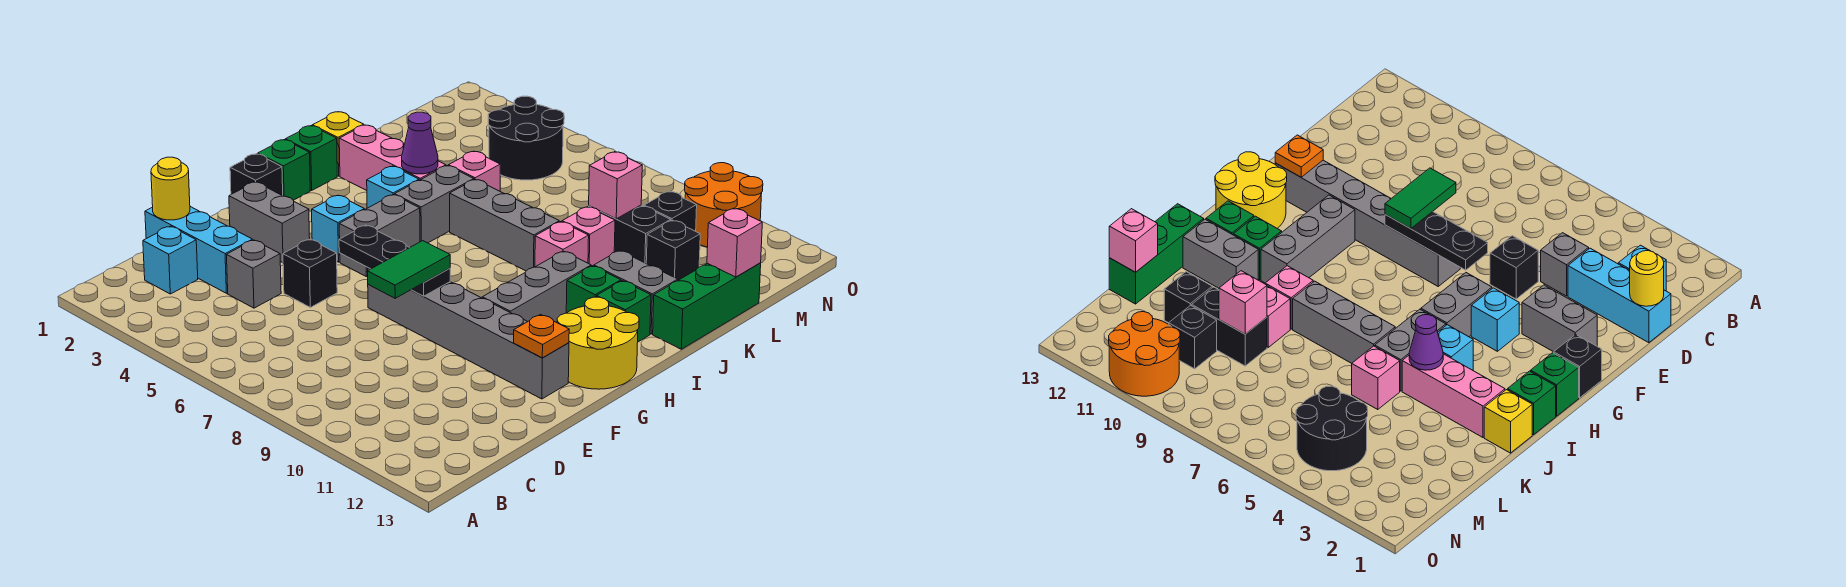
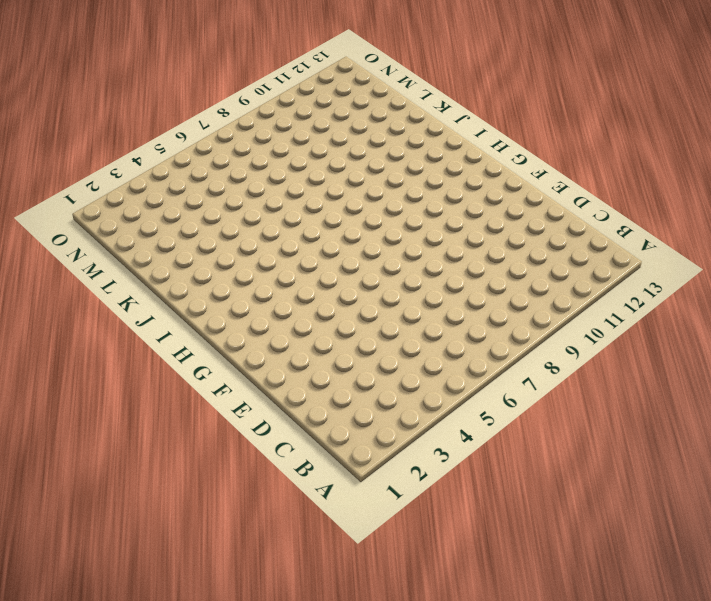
none -> cyan 1x1 brick [143,226,198,294]
none -> cyan 1x3 brick [145,207,252,293]
none -> grey 1x1 brick [227,240,281,308]
none -> black 1x1 brick [283,239,337,307]

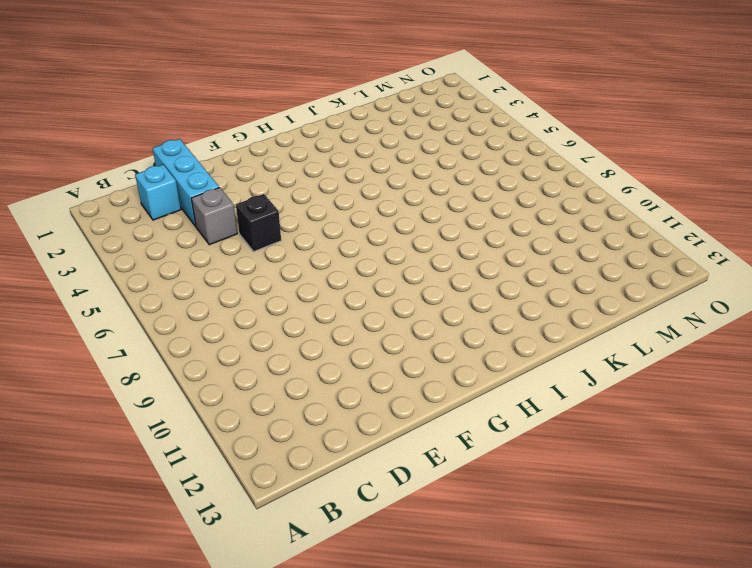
none -> grey 1x2 brick [229,182,310,263]
none -> grey 1x6 brick [368,268,569,399]
none -> black 1x1 brick [230,154,283,195]
none -> cyan 1x1 brick [312,196,364,262]

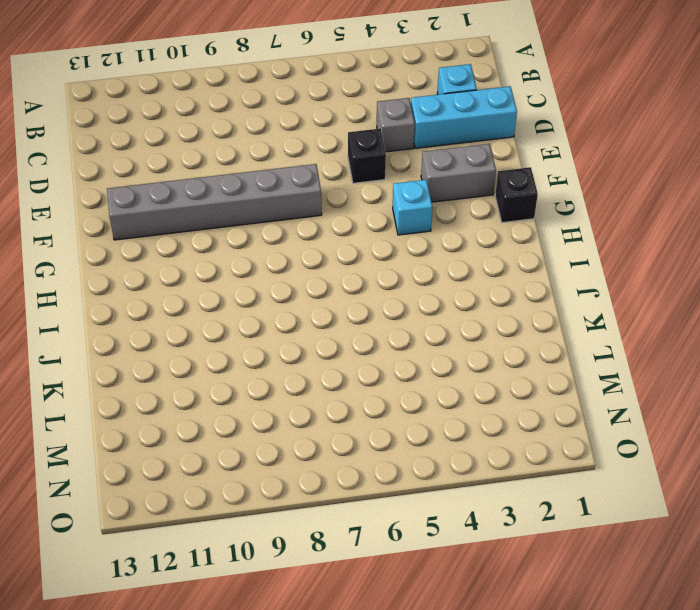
none -> grey 1x2 brick [339,195,420,277]
none -> grey 1x3 brick [482,251,591,323]
none -> yellow 2x2 round brick [557,297,639,389]
none -> green 1x1 brick [258,140,310,200]

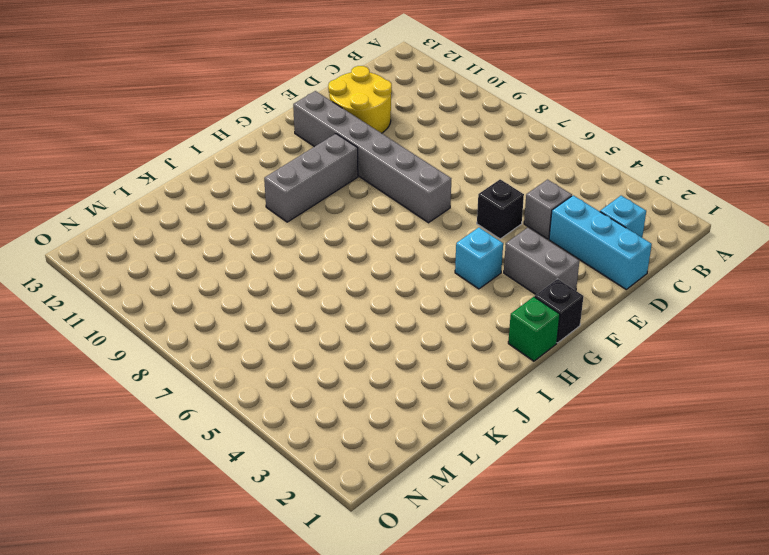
yellow 2x2 round brick [328,66,392,133] -> yellow 2x2 round brick moved to [557,297,639,389]
none -> grey 1x2 brick [339,195,420,277]
none -> green 1x1 brick [285,126,337,190]
none -> cyan 1x1 brick [367,166,419,208]
none -> grey 1x2 brick [394,166,474,243]

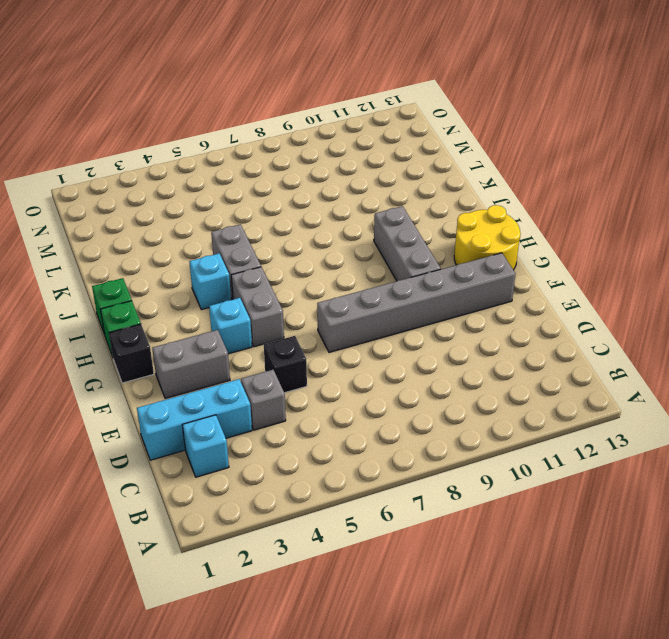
none -> green 1x1 brick [566,266,621,313]
none -> green 1x1 brick [597,281,651,342]
none -> yellow 1x1 brick [312,112,364,176]
none -> pink 1x3 brick [339,125,446,190]

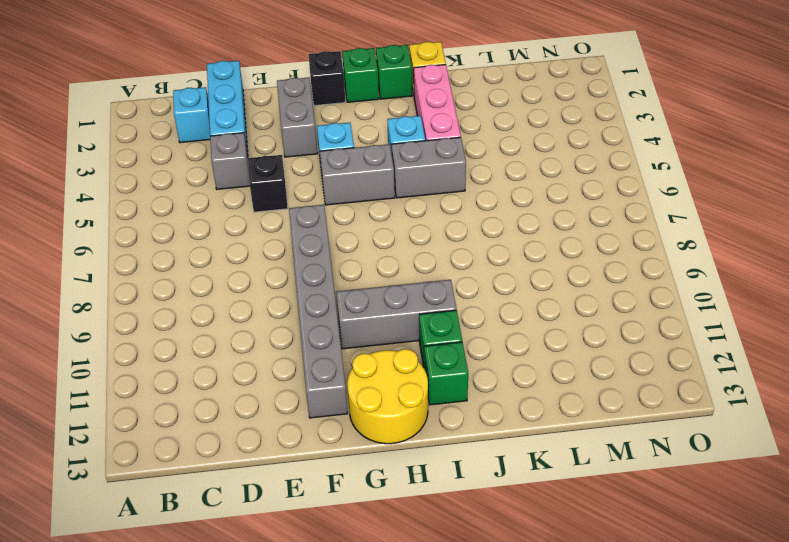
none -> grey 1x3 brick [450,179,559,271]
none -> pink 1x1 brick [535,222,589,267]
none -> grey 1x2 brick [594,250,678,334]
none -> green 1x3 brick [653,263,761,349]

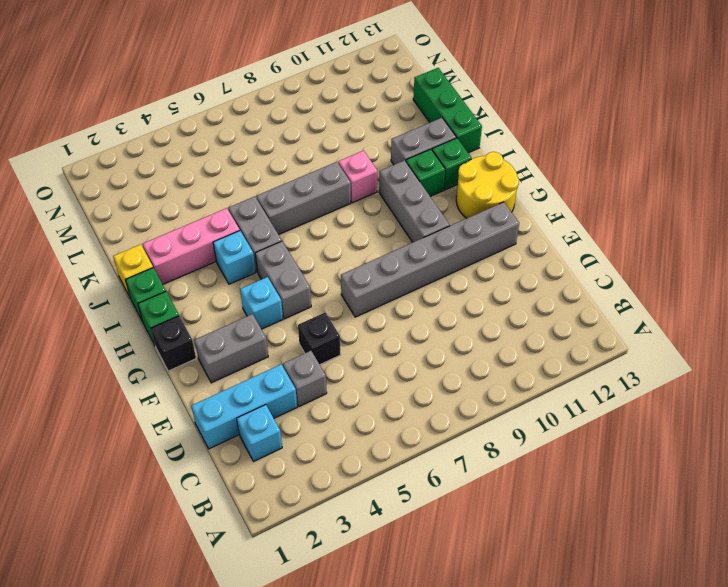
none -> pink 1x1 brick [448,151,500,191]
none -> pink 1x1 brick [562,207,615,266]
none -> black 1x2 brick [589,205,671,263]
none -> black 1x1 brick [646,220,700,280]

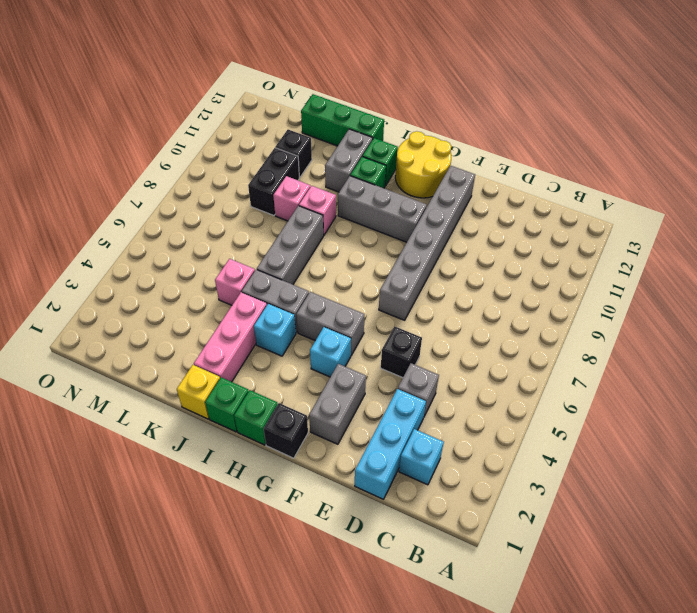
none -> black 2x2 round brick [488,96,564,180]
none -> black 1x1 brick [644,191,697,231]
none -> orange 2x2 round brick [685,163,763,247]
none -> yellow 1x1 round brick [151,157,190,220]

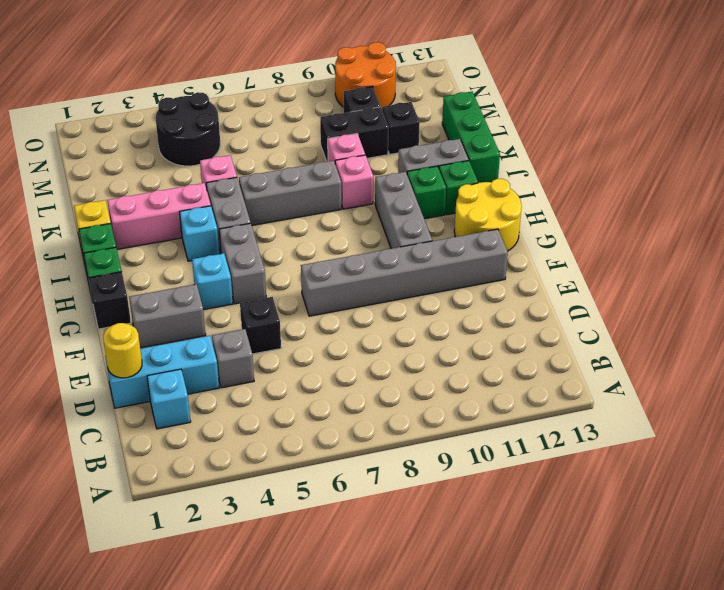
none -> black 1x3 plate [339,225,450,296]
none -> orange 1x1 plate [514,315,569,358]
none -> purple 1x1 cone [402,112,438,174]
none -> pink 1x1 brick [589,152,642,219]

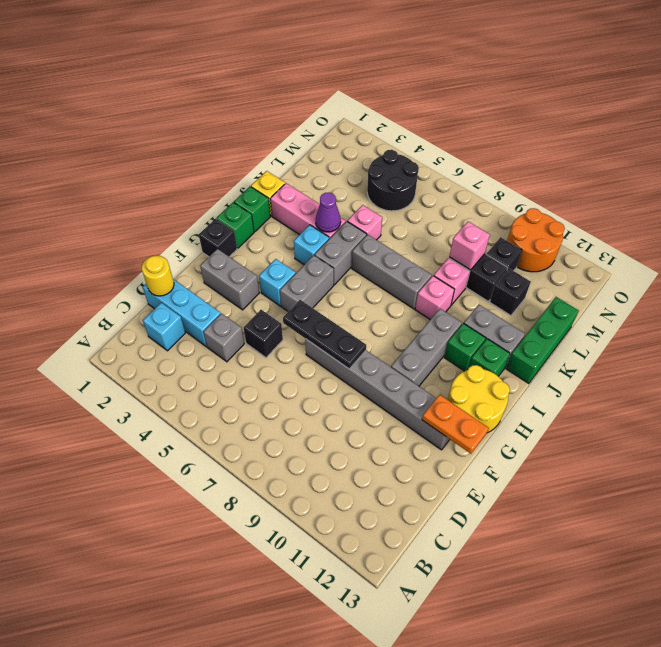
orange 1x2 plate [422,395,489,454] -> orange 1x1 plate [514,315,569,358]
none -> pink 1x1 brick [707,208,762,277]
none -> green 1x2 tile [367,241,450,298]

